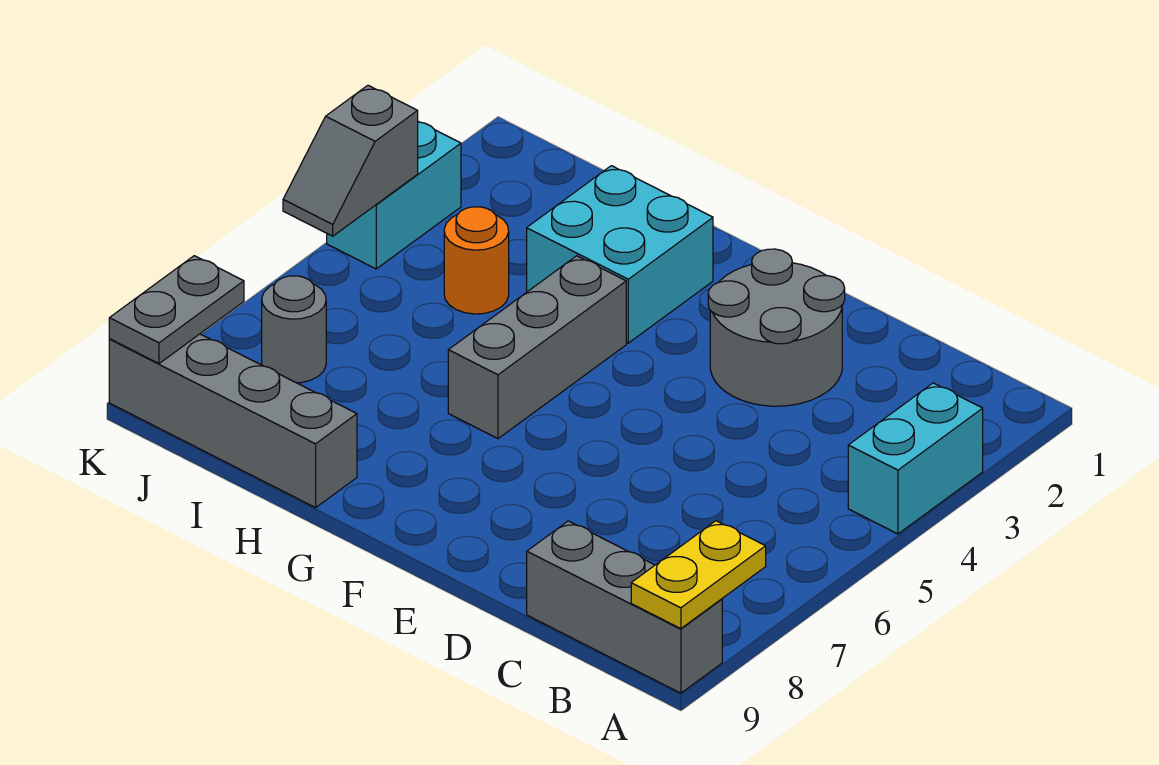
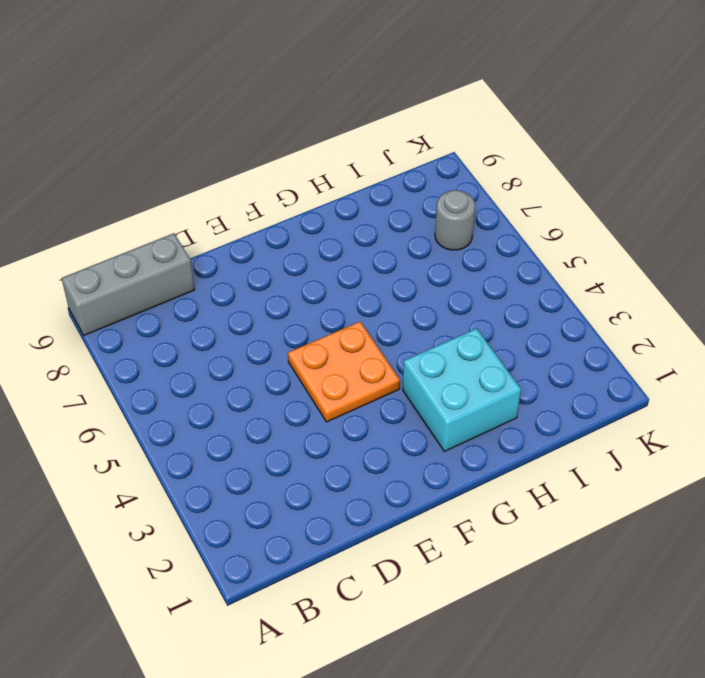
orange 2x2 plate [288,322,400,422] -> none
none -> cyan 1x2 brick [848,383,983,534]
none -> grey 2x2 round brick [708,249,845,406]
none -> grey 1x3 brick [448,256,626,439]

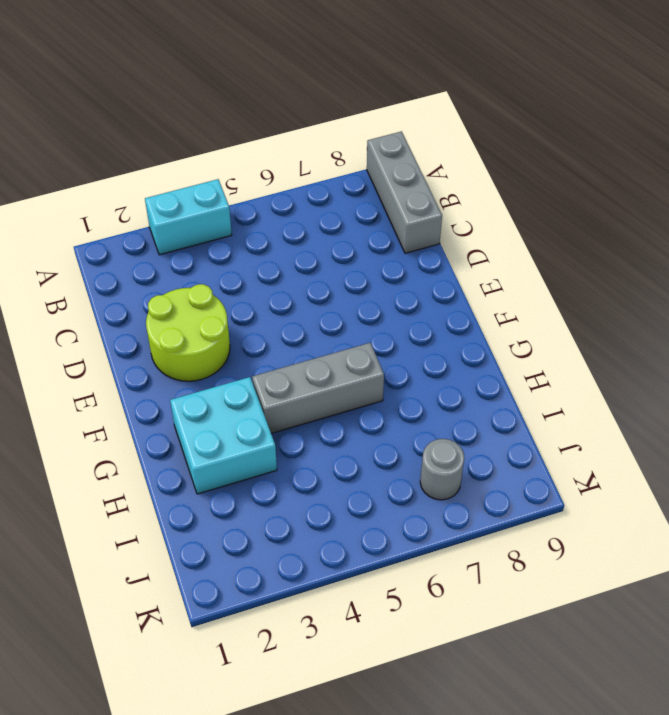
lime 2x2 round brick [146,284,230,381] -> grey 2x2 round brick [708,249,845,406]
none -> grey 1x4 brick [109,334,357,508]
none -> orange 1x1 round brick [444,207,509,314]
none -> cyan 1x2 brick [327,122,461,269]

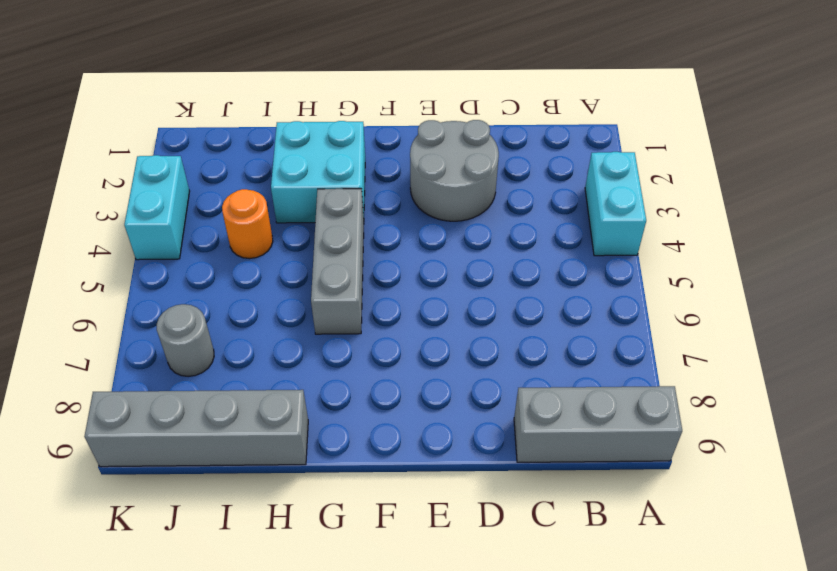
none -> yellow 1x2 plate [631,521,766,629]
none -> grey 1x2 slope [283,85,418,236]
none -> grey 1x2 plate [109,256,244,364]

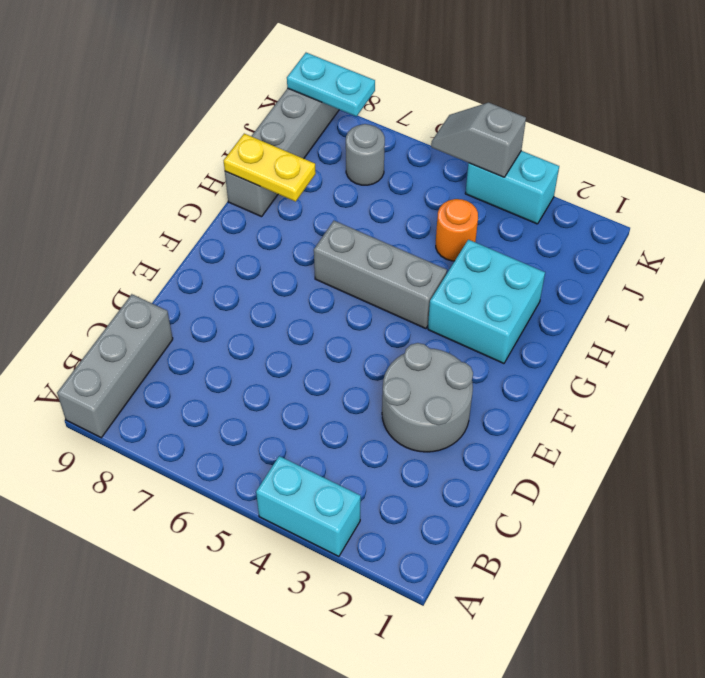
yellow 1x2 plate [224,134,316,202] -> yellow 1x2 plate moved to [631,521,766,629]
cyan 1x2 plate [287,53,375,116] -> grey 1x2 plate [109,256,244,364]

